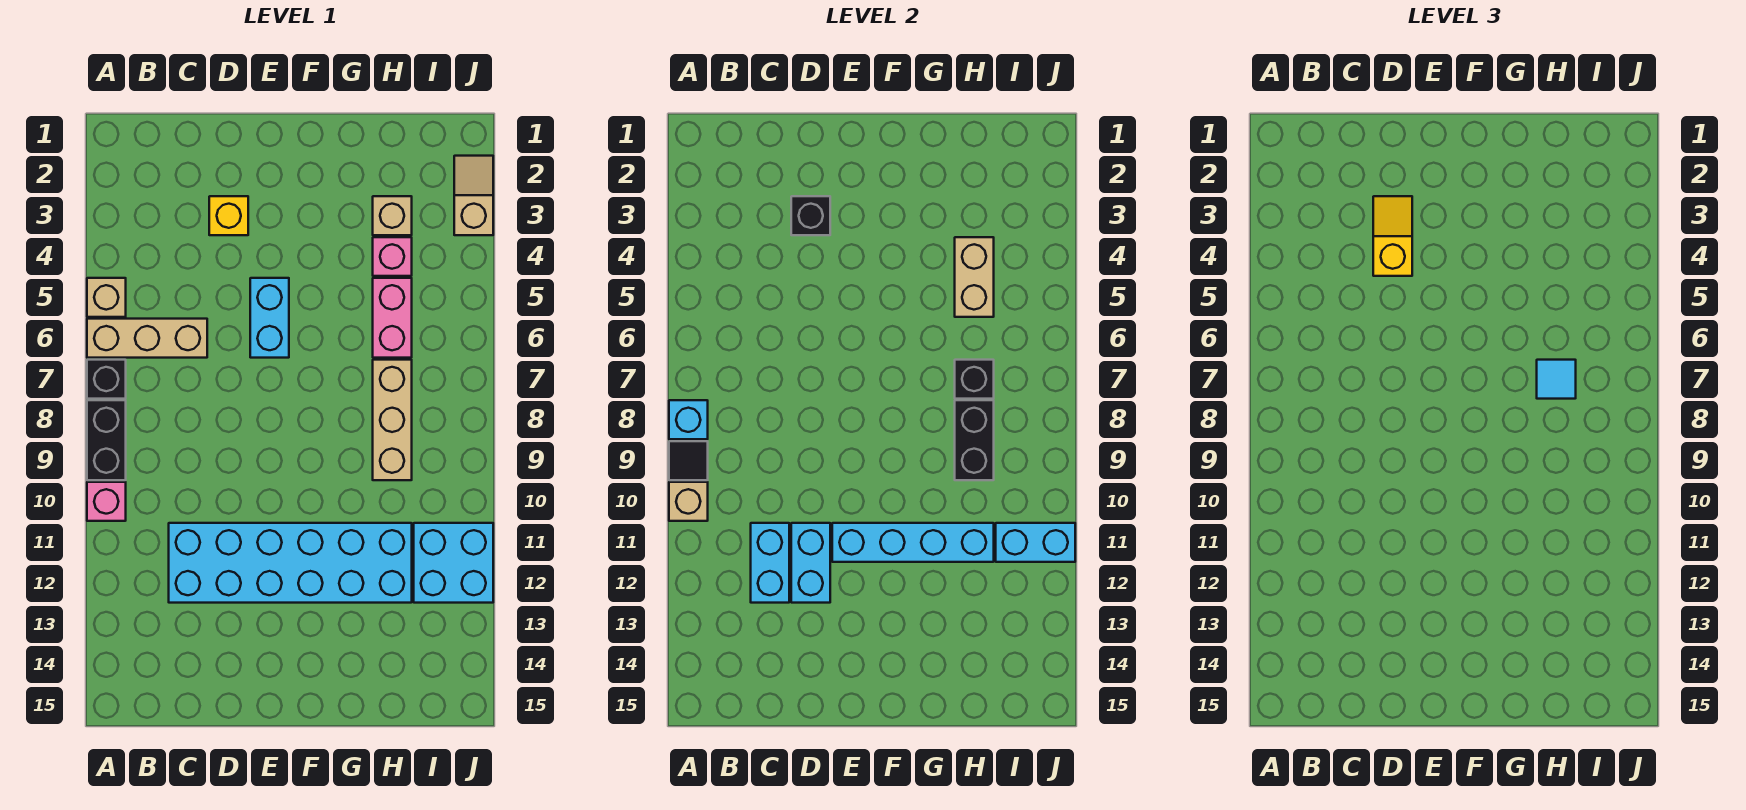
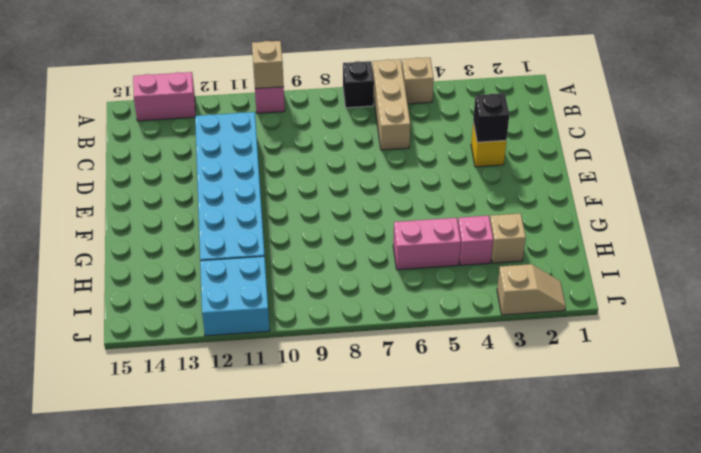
pink 1x2 brick [133,72,195,121] -> none
none -> black 1x2 brick [87,400,126,480]
none -> cyan 1x2 brick [250,278,289,358]
none -> tan 1x3 brick [373,360,412,480]

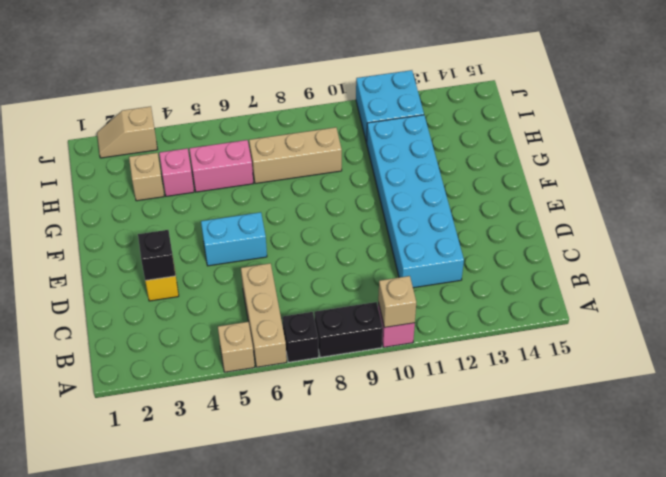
none -> cyan 1x1 brick [669,400,708,439]
none -> black 1x1 tile [669,441,708,480]
none -> cyan 1x2 brick [751,523,789,603]

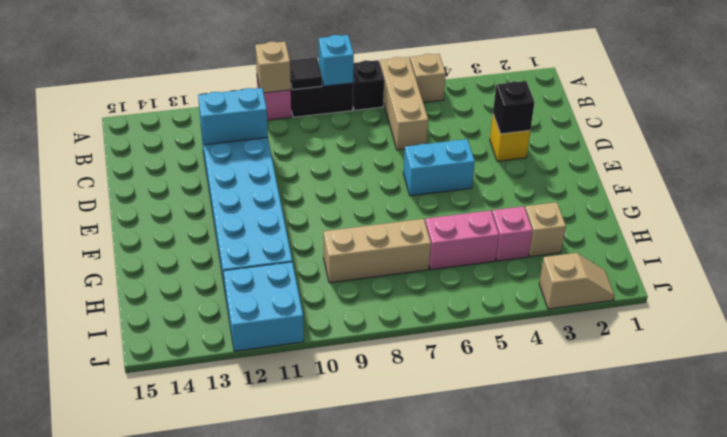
none -> cyan 1x2 brick [791,523,830,603]
none -> cyan 1x4 brick [832,523,994,562]
none -> tan 1x2 brick [955,237,994,317]

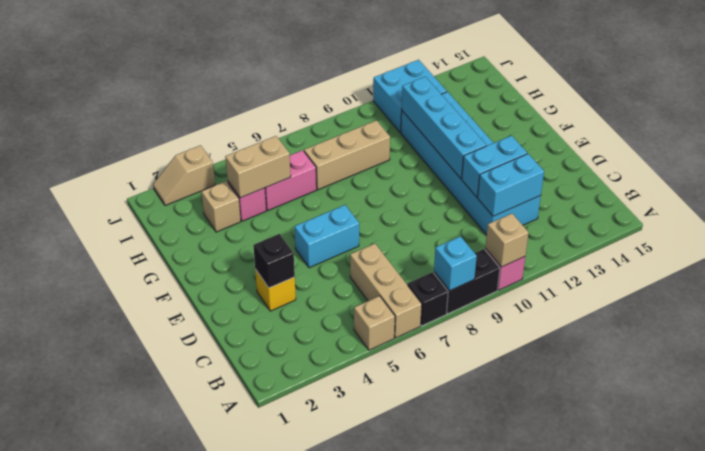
none -> black 1x1 tile [669,441,708,480]
none -> black 1x1 brick [955,360,994,399]
none -> black 1x2 brick [955,400,994,480]

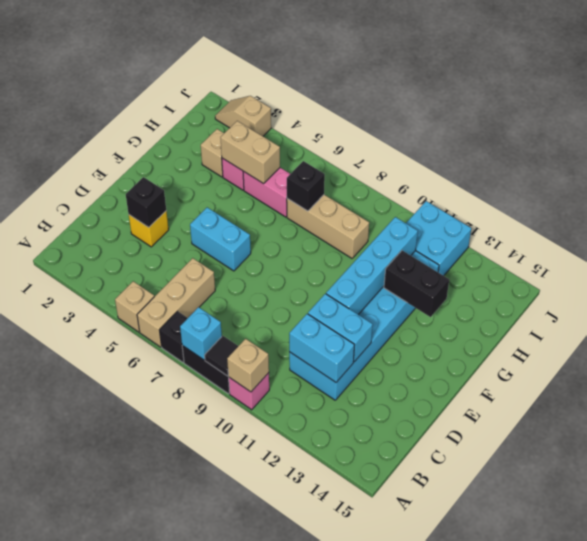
black 1x2 brick [384,250,449,317] -> black 1x2 brick moved to [955,400,994,480]
none -> cyan 1x2 brick [996,523,1075,562]
none -> yellow 1x2 slope [1373,196,1412,276]
none -> cyan 1x1 tile [1537,360,1576,399]

